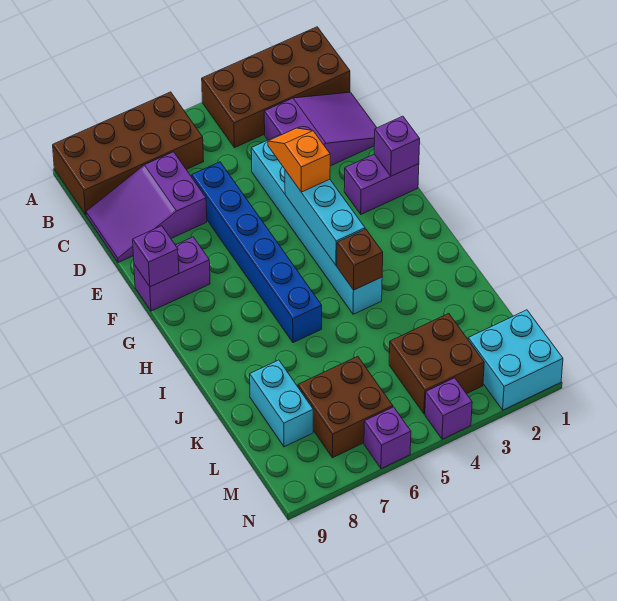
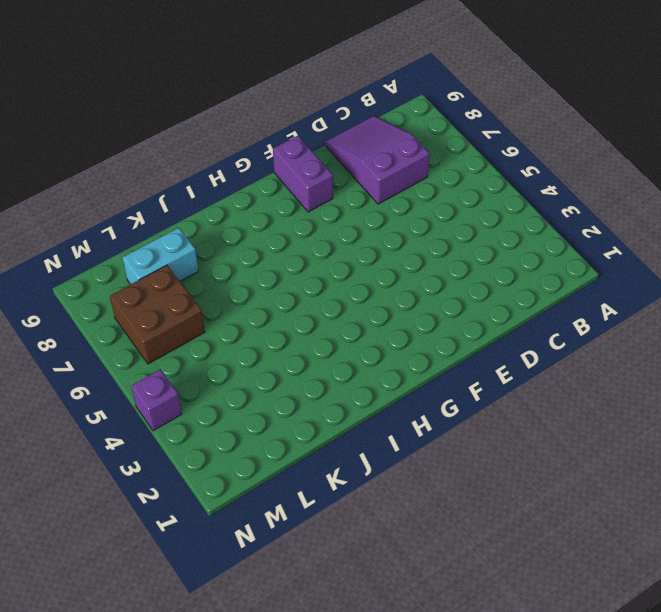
none -> brown 2x4 brick [202,27,350,148]
none -> brown 2x4 brick [53,92,204,215]
none -> purple 2x3 slope [264,92,377,166]

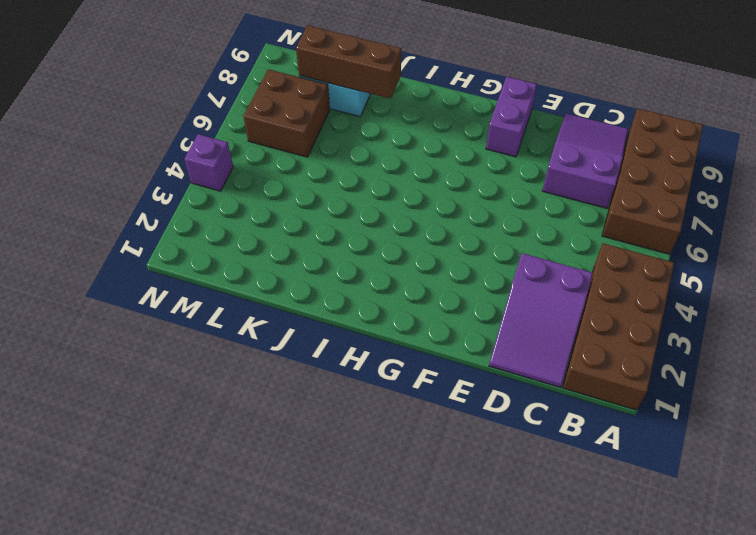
brown 1x3 brick [296,26,401,99] -> none
none -> cyan 1x6 brick [251,135,382,314]
none -> blue 1x6 brick [192,162,322,343]
none -> purple 1x2 brick [344,154,419,214]

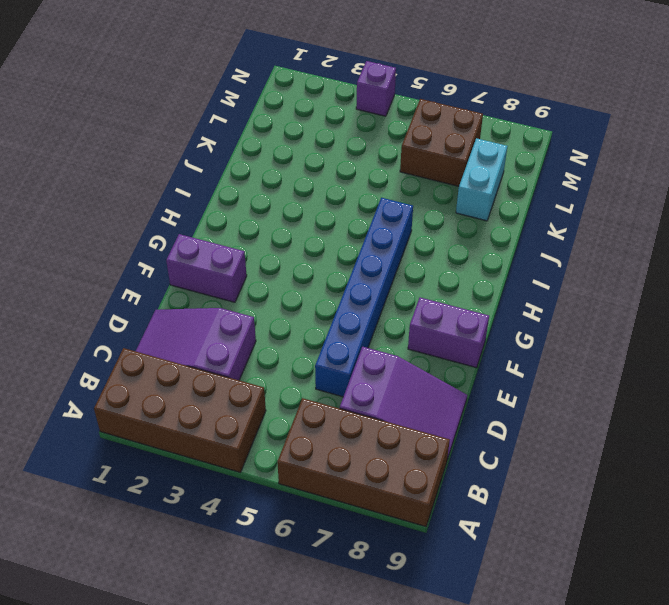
none -> cyan 1x6 brick [251,135,382,314]
none -> brown 2x2 brick [389,314,484,414]
none -> cyan 2x2 brick [468,310,563,410]

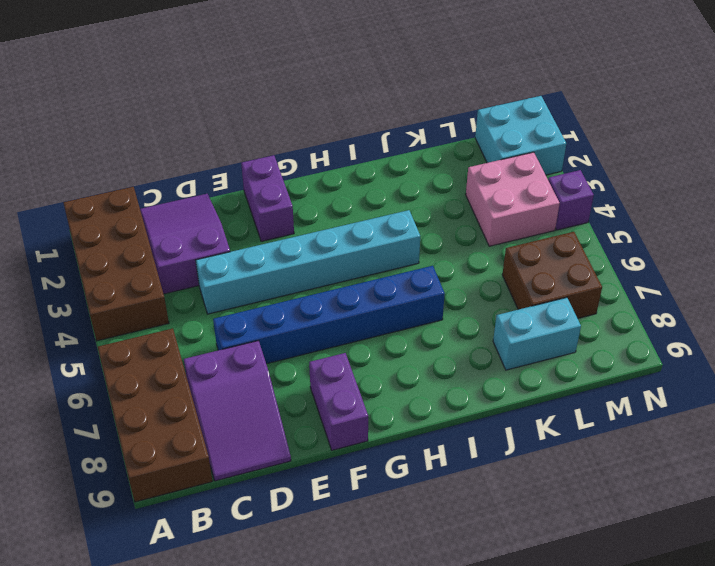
pink 2x2 brick [466,152,560,246] -> brown 2x2 brick [389,314,484,414]
none -> purple 1x1 brick [364,407,411,469]
none -> purple 1x1 brick [374,116,420,176]
none -> cyan 1x3 brick [285,170,365,266]

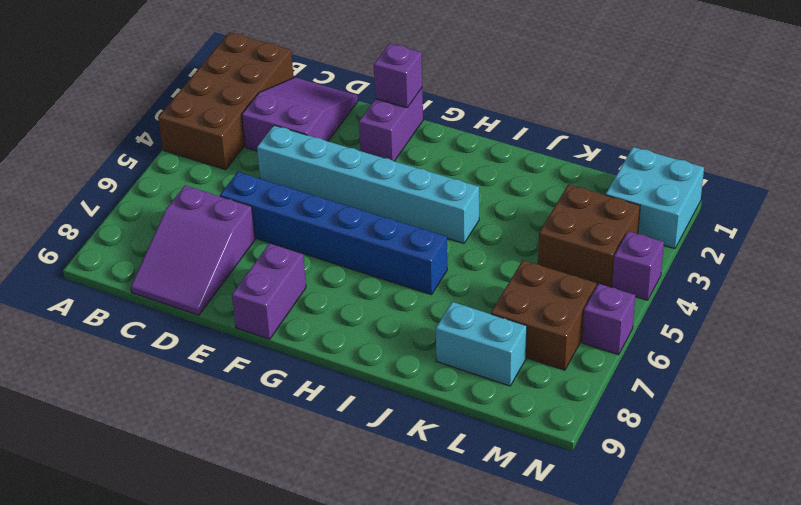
none -> brown 2x4 brick [53,92,204,215]
none -> cyan 1x3 brick [285,170,365,266]
none -> purple 1x1 brick [133,226,179,287]

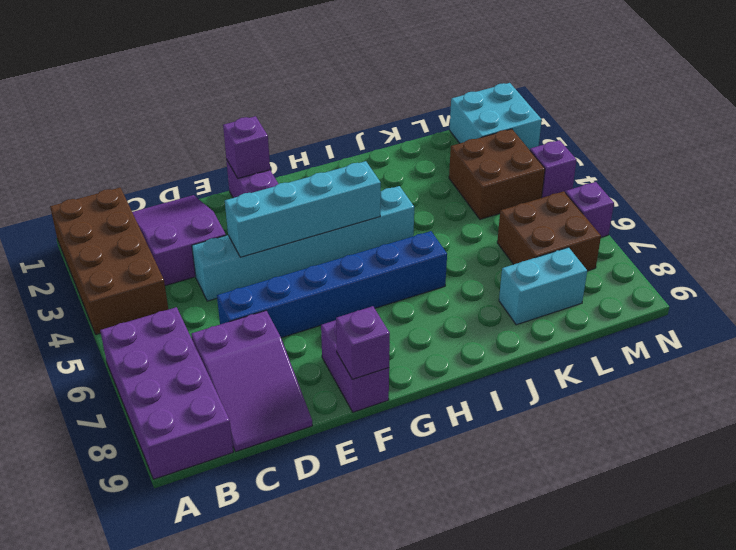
purple 2x4 brick [100,307,233,479] -> brown 2x4 brick [53,92,204,215]
cyan 1x4 brick [225,161,381,257] -> cyan 1x3 brick [285,170,365,266]
none -> brown 1x1 brick [337,229,383,290]
none -> orange 1x2 slope [268,128,330,192]

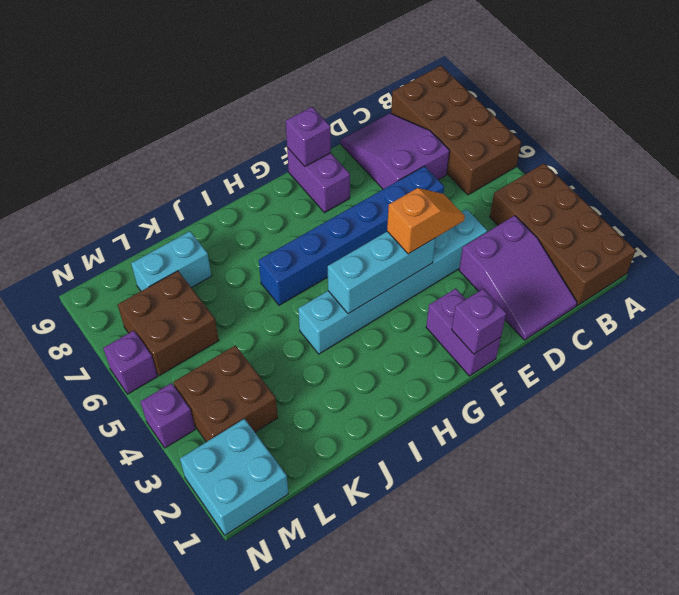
none -> brown 1x1 brick [337,229,383,290]

